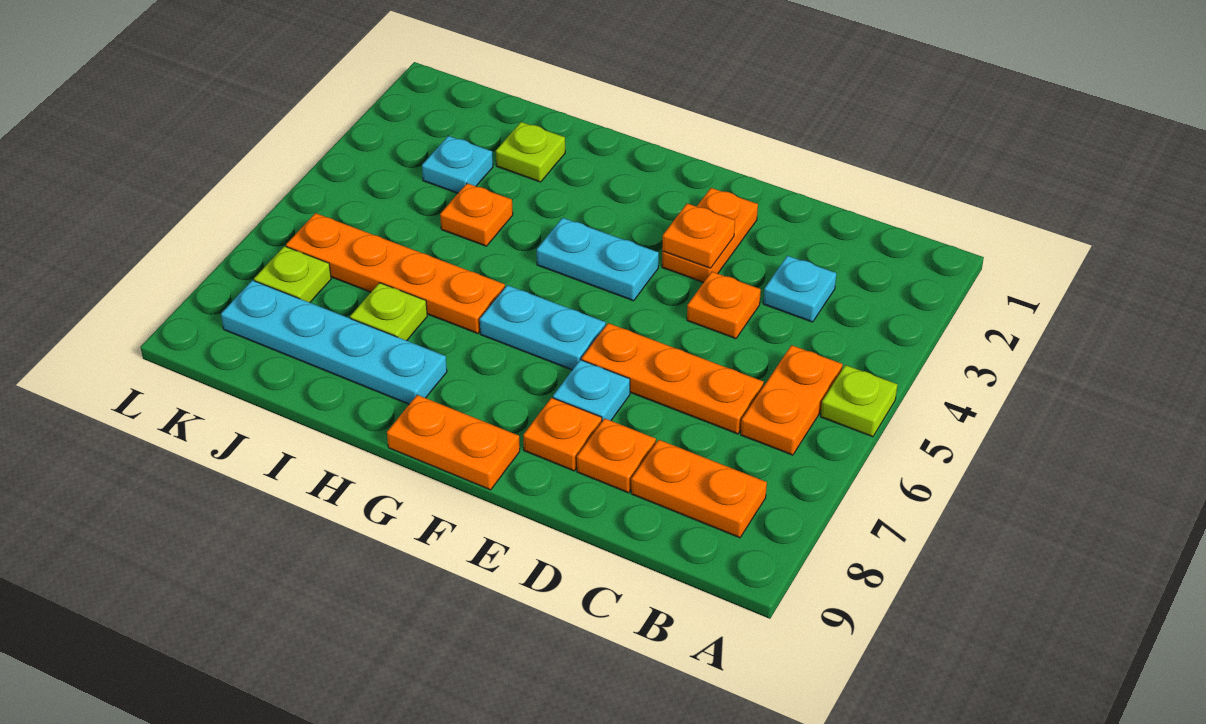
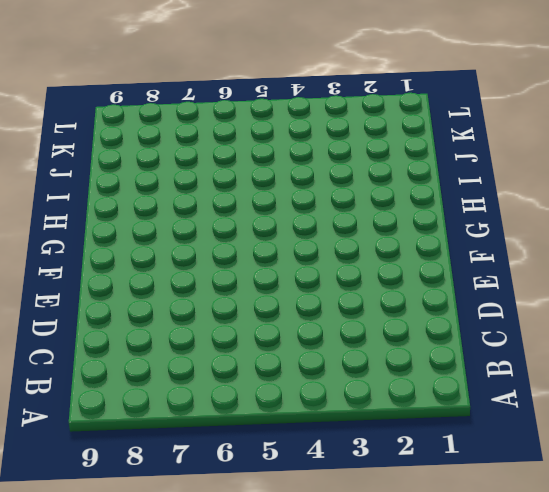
none -> lime 1x1 plate [821,365,898,437]
none -> orange 1x2 plate [741,345,843,455]
none -> orange 1x2 plate [631,440,767,538]

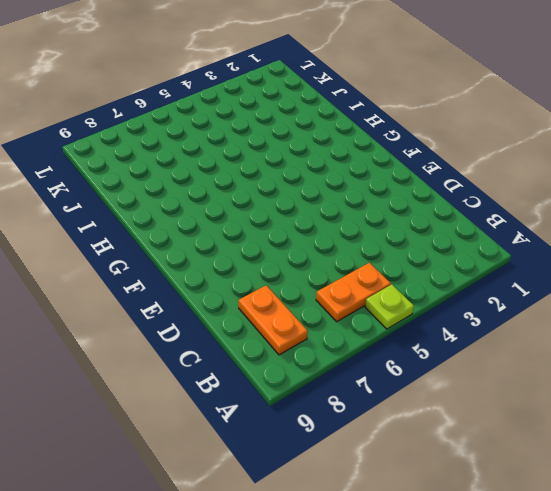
none -> cyan 1x1 plate [763,256,836,322]
none -> orange 1x3 plate [582,323,764,434]
none -> orange 1x1 plate [687,272,761,339]

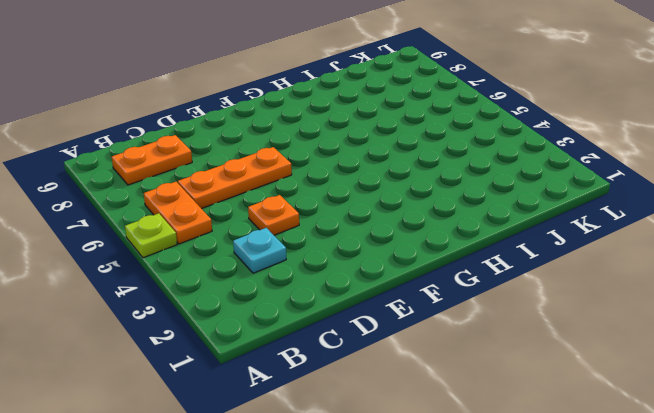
none -> orange 1x1 plate [577,418,656,493]
none -> orange 1x2 plate [662,188,758,283]
none -> cyan 1x1 plate [553,360,630,421]

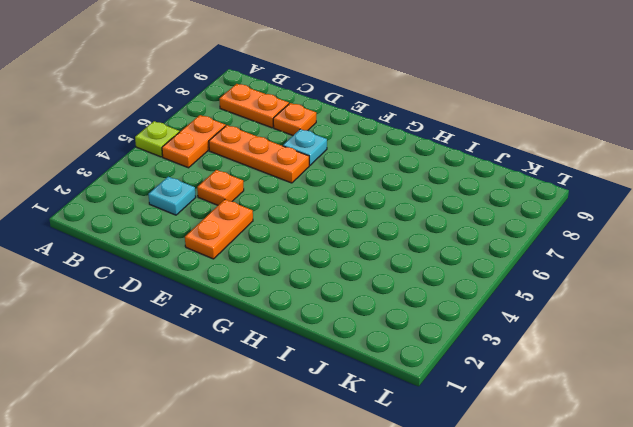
none -> orange 1x1 plate [523,398,602,471]
none -> cyan 1x2 plate [537,218,659,301]
none -> cyan 1x2 plate [480,285,606,370]

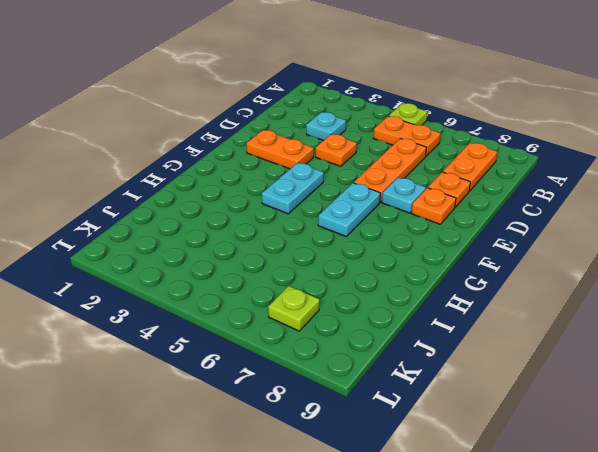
none -> orange 1x2 plate [387,395,520,490]
none -> orange 1x4 plate [286,213,505,334]
none -> cyan 1x4 plate [221,280,447,404]

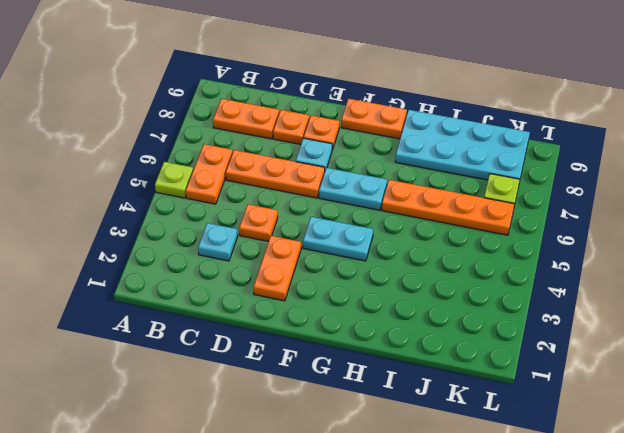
cyan 2x4 plate [395,110,530,180] -> cyan 1x4 plate [221,280,447,404]
none -> lime 1x1 plate [496,122,565,182]
none -> orange 1x1 plate [440,183,513,246]
none -> lime 1x1 plate [350,283,427,341]

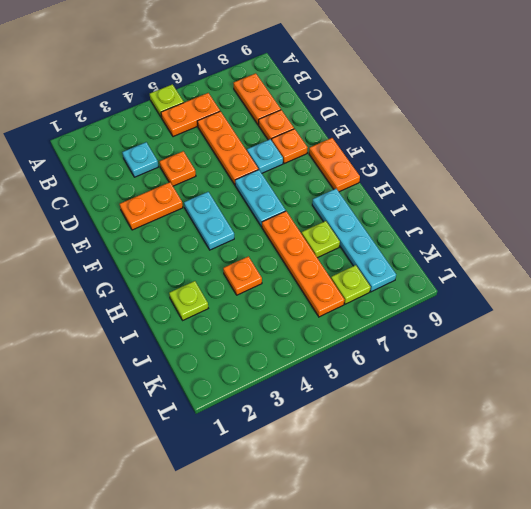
none -> cyan 1x1 plate [422,136,493,193]
none -> orange 1x1 plate [662,203,735,268]

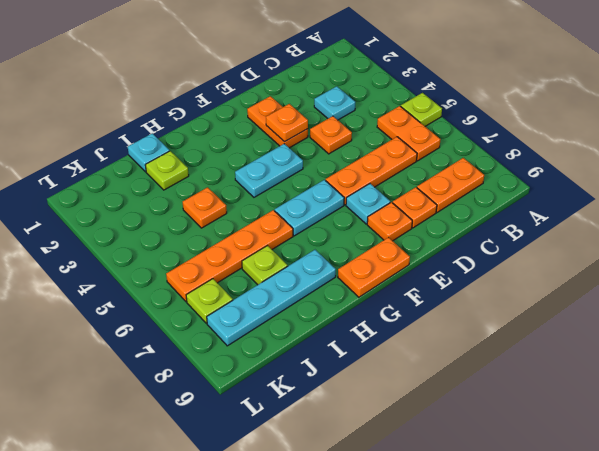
cyan 1x1 plate [128,133,170,172] -> cyan 1x1 plate moved to [422,136,493,193]

